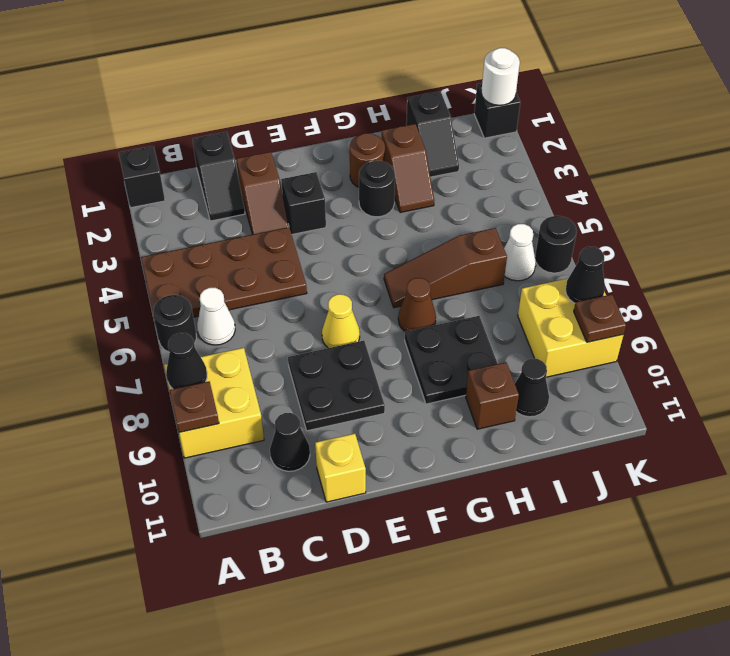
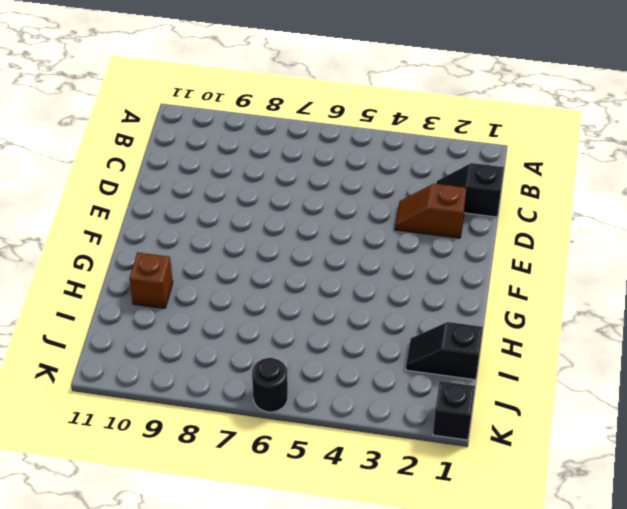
none -> black 1x1 brick [119,146,165,208]
none -> brown 2x4 plate [141,227,307,317]
none -> black 1x1 round brick [153,295,196,352]
none -> yellow 2x2 brick [164,348,264,458]

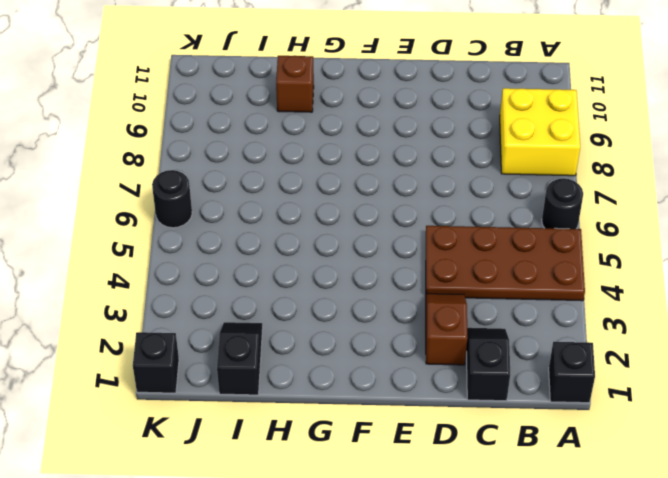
none -> white 1x1 cone [197,288,235,345]
none -> black 1x1 cone [270,413,310,471]
none -> black 2x2 plate [288,341,385,431]
none -> yellow 1x1 brick [315,434,366,502]

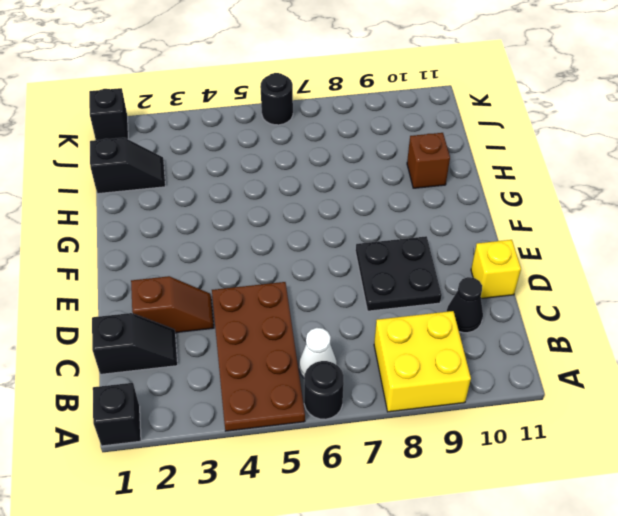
none -> black 1x1 brick [281,172,326,234]
none -> yellow 1x1 cone [322,294,360,348]
none -> brown 1x1 round brick [350,133,385,187]
none -> black 1x1 round brick [359,161,395,217]

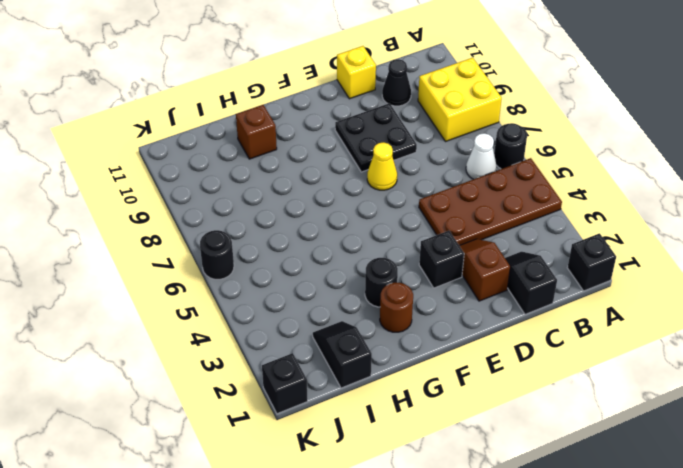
none -> brown 1x3 slope [384,228,507,308]
none -> brown 1x1 cone [398,278,436,332]
none -> black 2x2 plate [405,316,498,404]
none -> brown 1x2 slope [382,124,434,213]

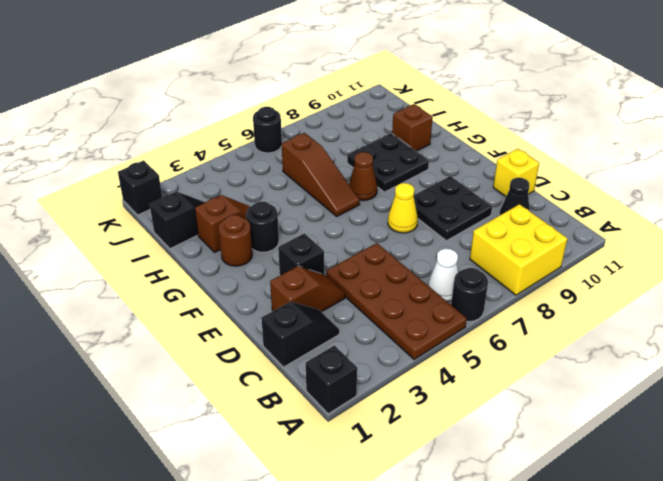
none -> black 1x1 cone [515,359,549,417]
none -> white 1x1 cone [504,224,536,281]
none -> yellow 2x2 brick [518,279,623,377]
none -> black 1x1 cone [166,333,207,389]

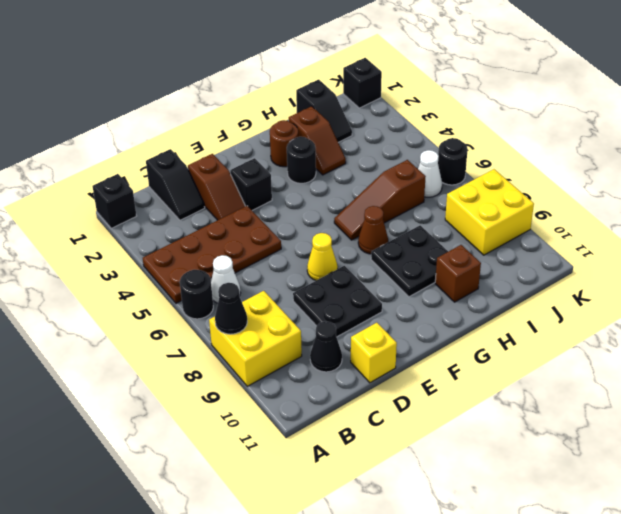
none -> black 1x1 cone [515,359,549,417]
none -> brown 1x1 plate [170,382,219,432]
none -> white 1x1 round brick [481,48,520,105]
none -> black 1x1 cone [565,247,605,303]

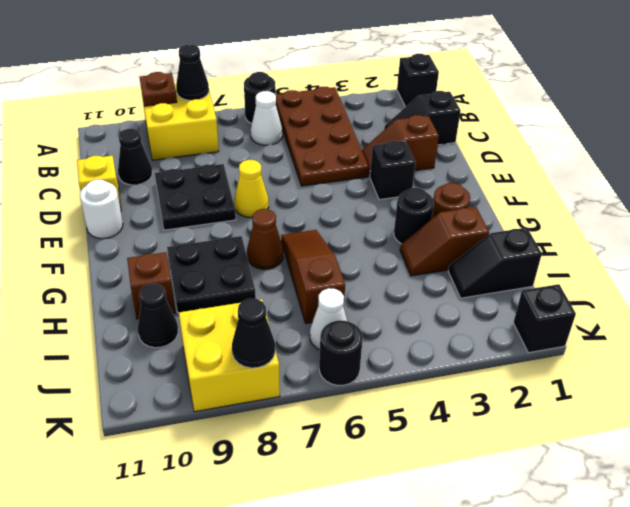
white 1x1 round brick [80,180,123,239] -> white 1x1 round brick moved to [481,48,520,105]
none -> brown 1x1 plate [574,294,626,342]

